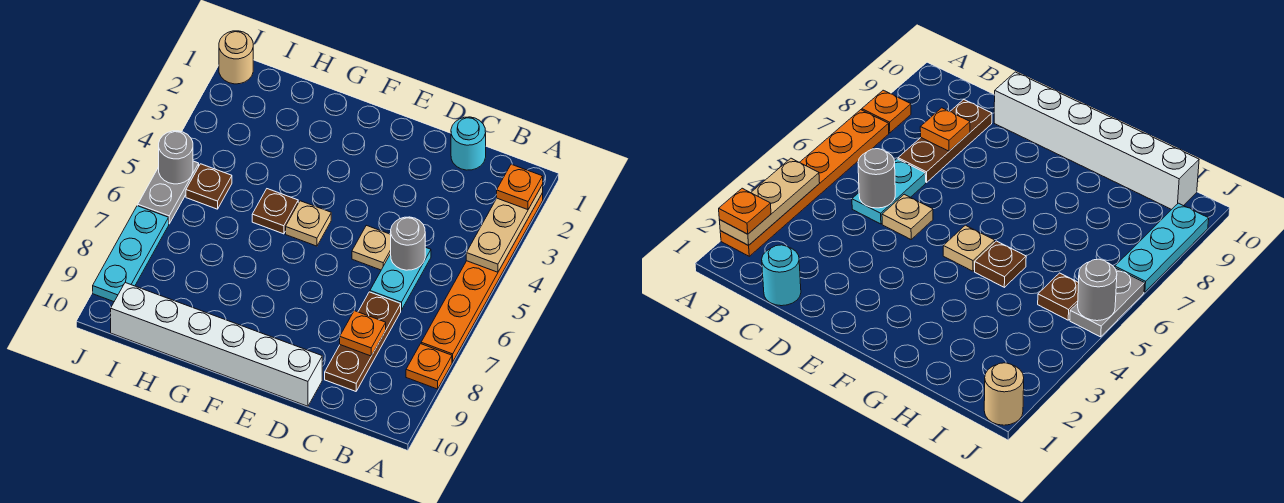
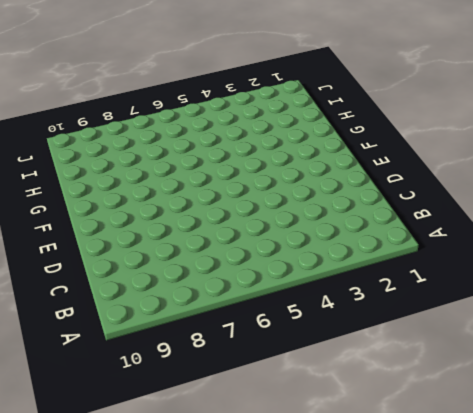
none -> orange 1x6 plate [421,193,543,362]
none -> orange 1x1 plate [406,344,452,389]
none -> cyan 1x1 round brick [451,117,486,170]

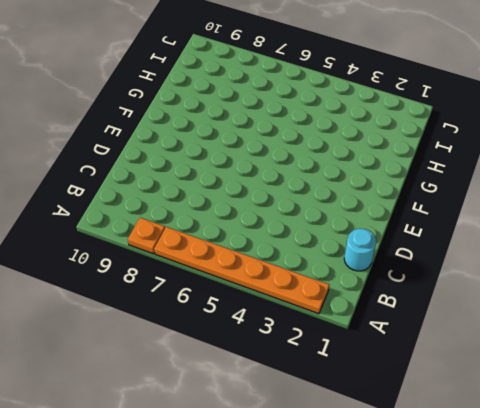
none -> cyan 1x2 plate [370,247,431,310]
none -> brown 1x3 plate [325,292,401,391]
none -> tan 1x1 plate [352,225,391,270]

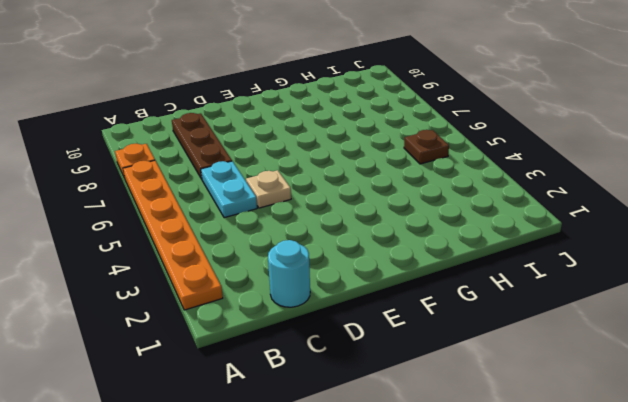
none -> white 1x6 brick [111,283,322,406]
none -> tan 1x1 plate [286,201,331,246]
none -> brown 1x1 plate [252,189,298,234]

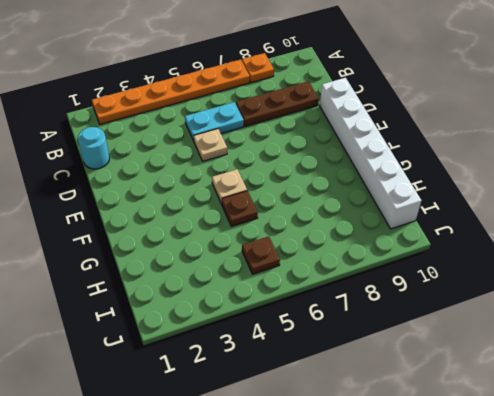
none -> tan 1x1 round brick [219,31,253,84]
none -> grey 1x2 plate [138,161,199,224]
none -> cyan 1x3 plate [93,206,169,302]

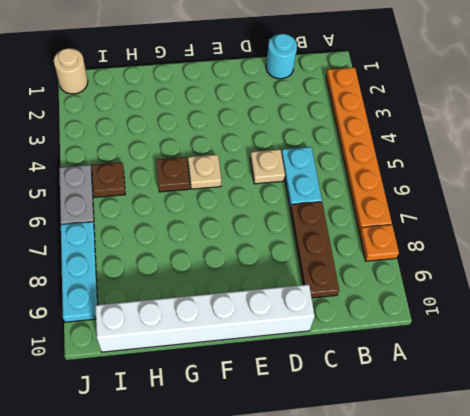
none -> tan 1x3 plate [466,185,543,272]
none -> grey 1x1 round brick [391,217,425,270]
none -> orange 1x1 plate [340,311,386,356]

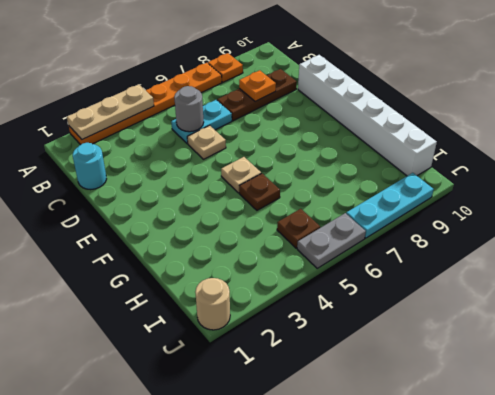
none -> grey 1x1 round brick [159,131,193,184]
none -> orange 1x1 plate [497,164,543,210]

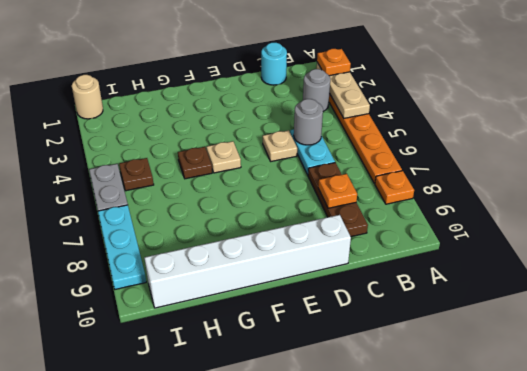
grey 1x1 round brick [303,69,330,111] -> grey 1x1 round brick moved to [159,131,193,184]

